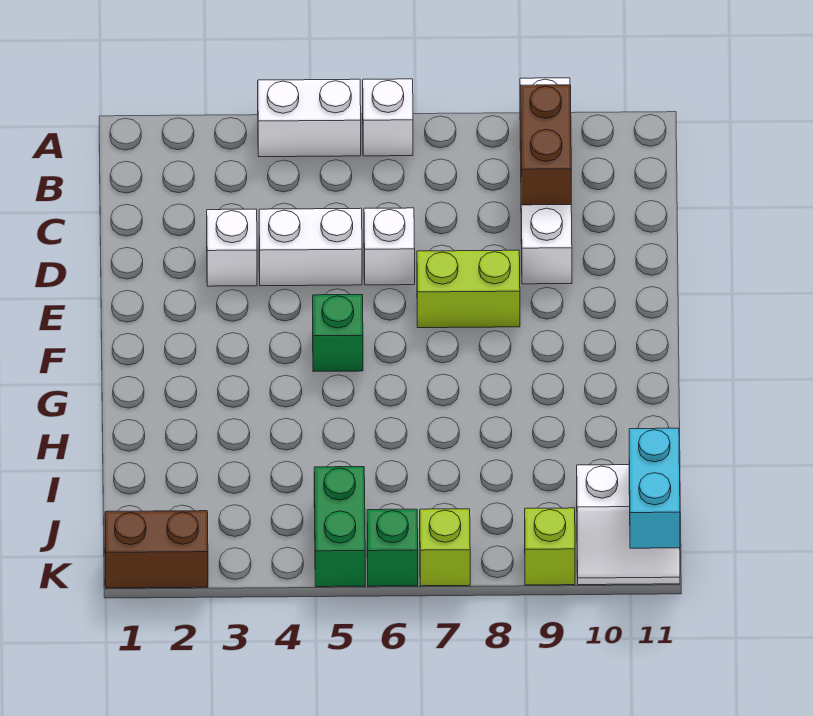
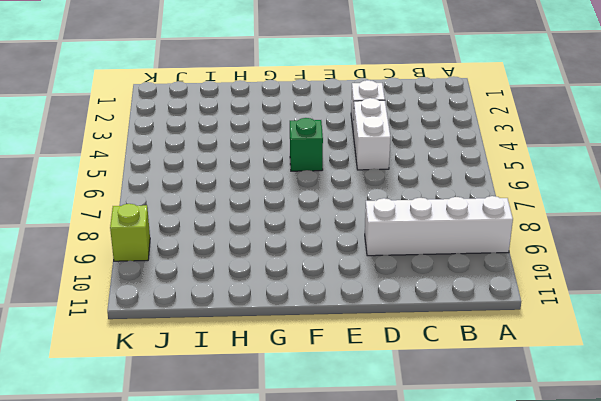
none -> white 1x2 brick [258,79,361,157]
none -> white 1x1 brick [363,79,413,156]
none -> white 1x1 brick [364,208,415,285]

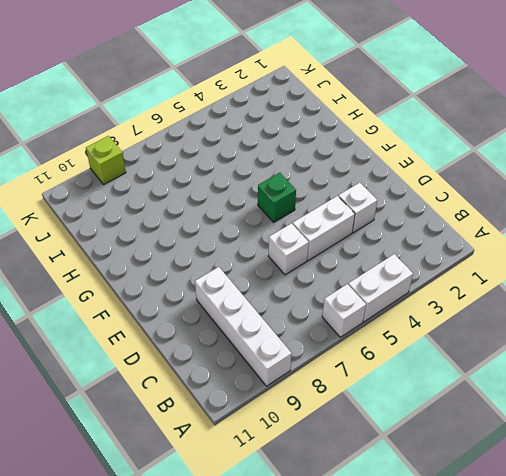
none -> lime 1x2 brick [417,250,520,328]
none -> green 1x2 brick [314,467,365,587]
none -> white 2x2 slope [577,465,680,585]

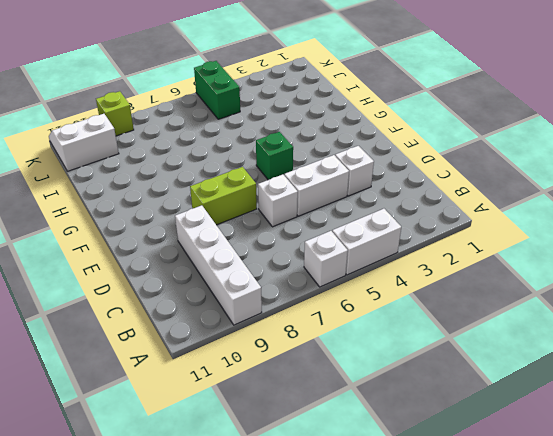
none -> brown 1x2 brick [105,511,208,588]
none -> green 1x1 brick [367,509,418,586]
none -> lime 1x1 brick [420,509,470,586]

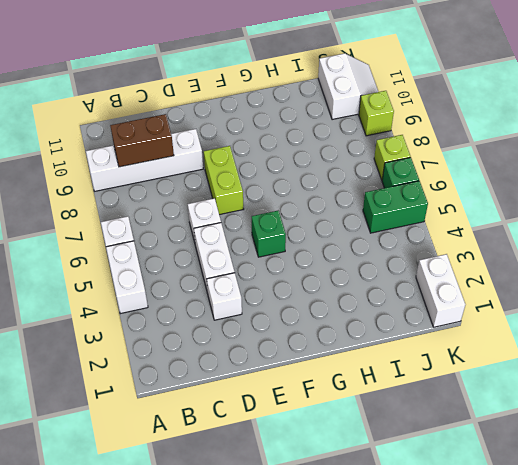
white 1x2 brick [416,254,465,327] -> brown 1x2 brick [105,511,208,588]
none -> cyan 1x2 brick [629,428,680,548]

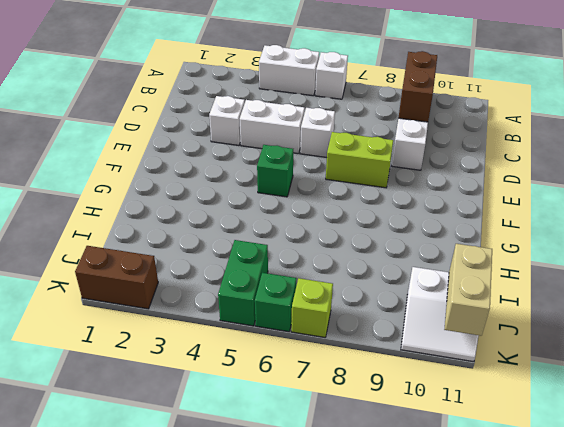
tan 1x2 brick [444,244,492,336] -> cyan 1x2 brick [629,428,680,548]
none -> lime 1x1 brick [525,508,575,585]

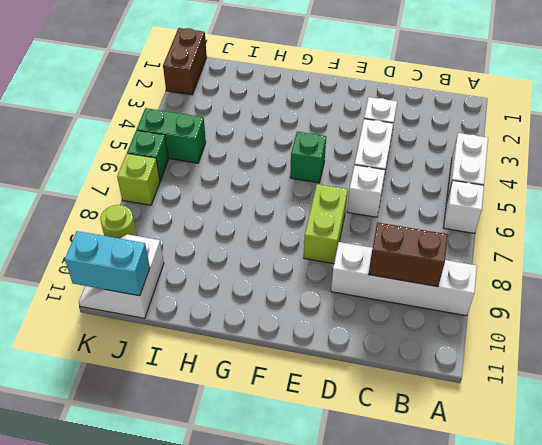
lime 1x1 round brick [100,205,137,238] -> lime 1x1 brick [525,508,575,585]

